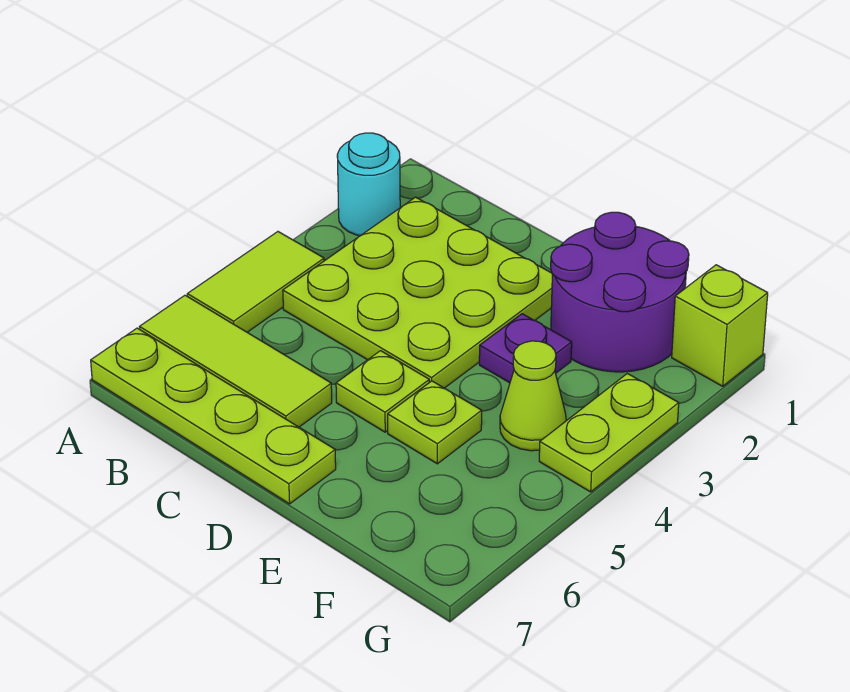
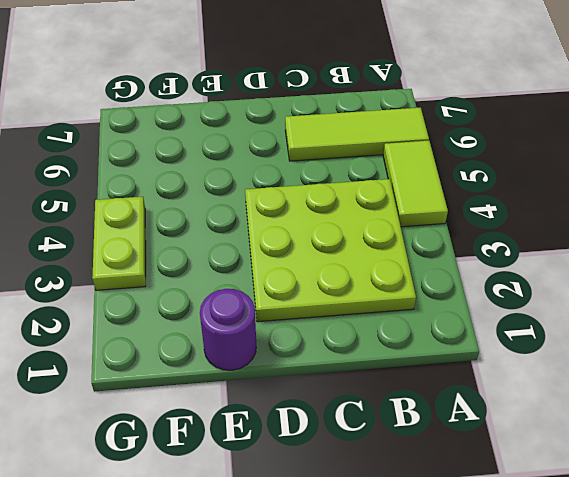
purple 1x1 round brick [200,289,256,370] -> purple 2x2 round brick [551,212,689,372]
none -> cyan 1x1 round brick [337,133,400,236]
none -> lime 1x4 plate [91,328,336,504]
none -> lime 1x1 plate [336,351,429,432]

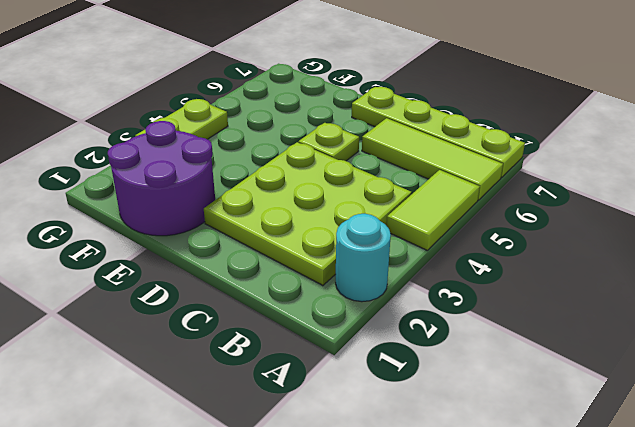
none -> purple 1x1 plate [479,314,572,383]
none -> lime 1x1 plate [388,381,482,464]
none -> lime 1x1 cone [500,341,566,451]

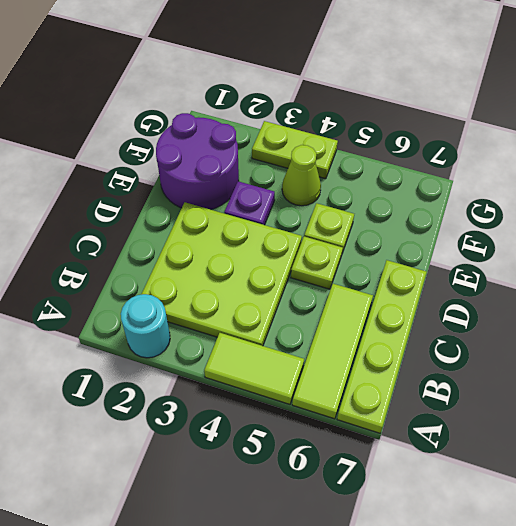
none -> lime 1x1 brick [672,265,768,386]

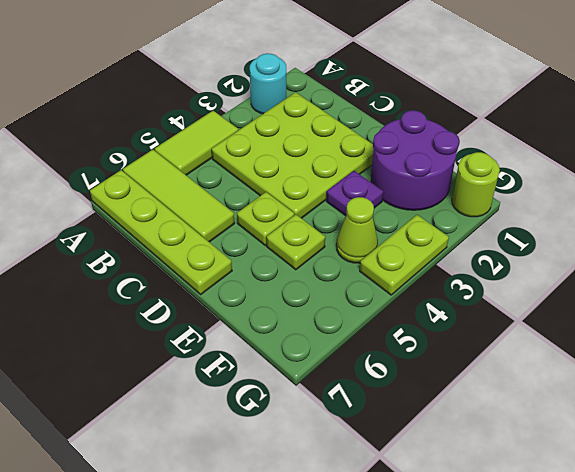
lime 1x1 round brick [452,152,500,217] -> lime 1x1 brick [672,265,768,386]

